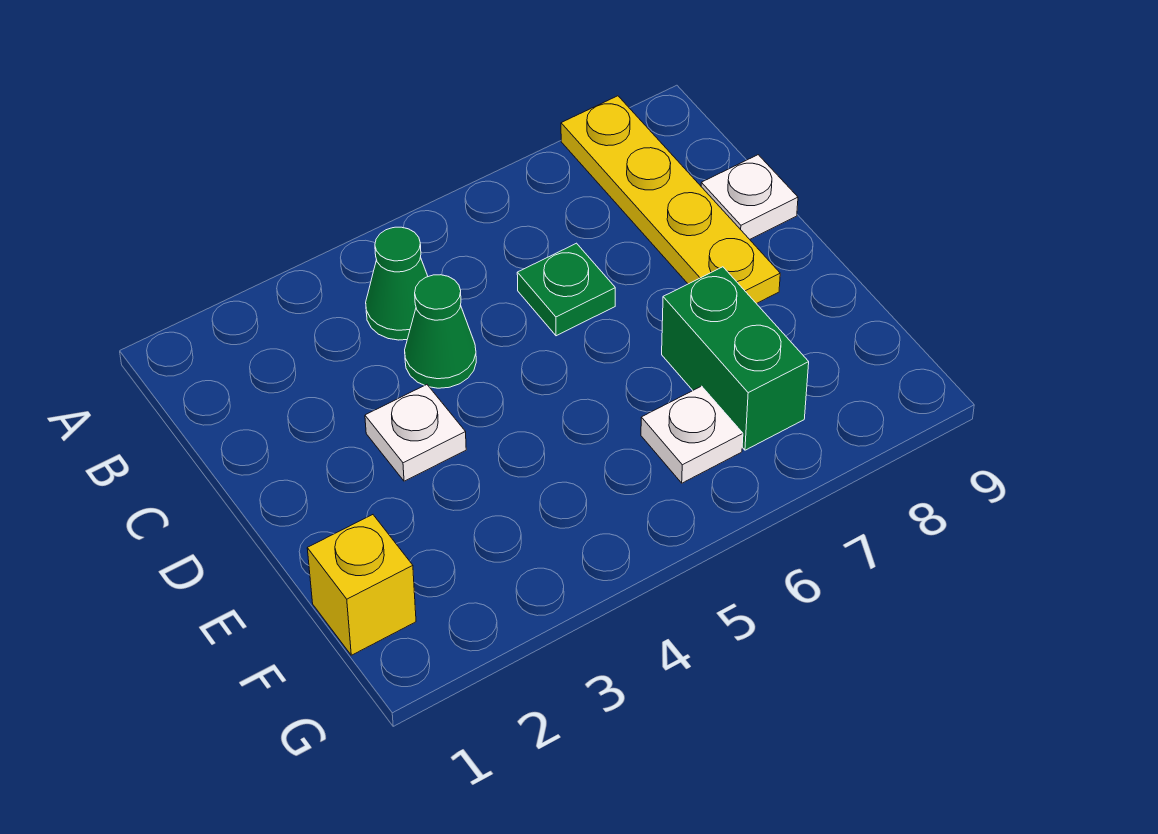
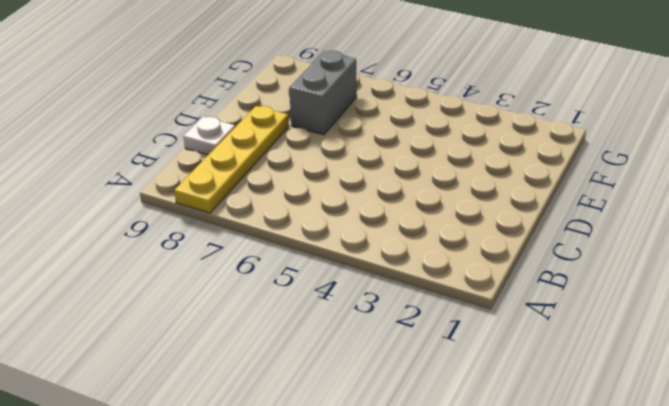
grey 1x2 brick [289,51,357,135] -> green 1x2 brick [662,267,809,450]
none -> green 1x1 cone [366,227,428,340]
none -> green 1x1 cone [405,275,476,388]

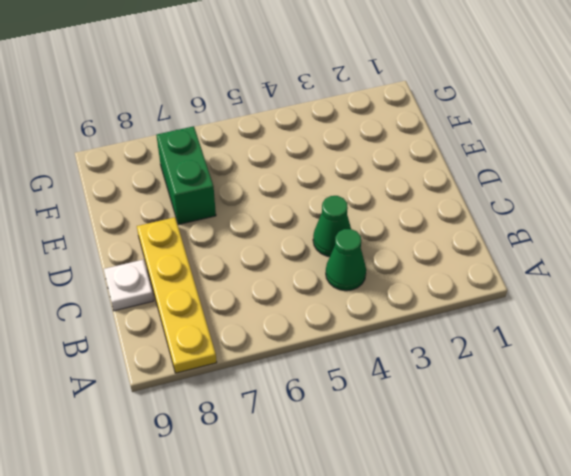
none -> green 1x1 plate [517,243,615,336]
none -> white 1x1 plate [365,385,466,481]

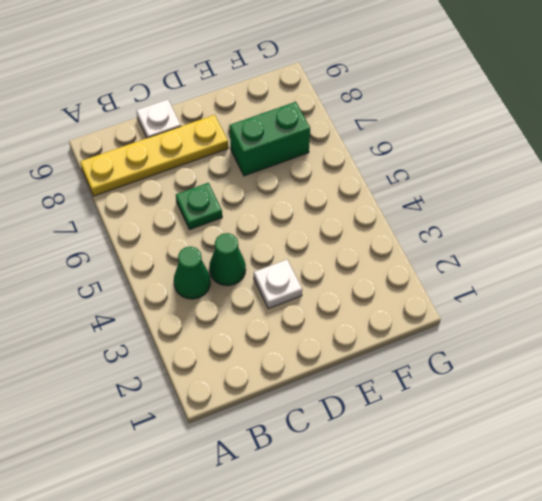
none -> yellow 1x1 brick [307,515,416,655]
none -> white 1x1 plate [641,386,743,483]

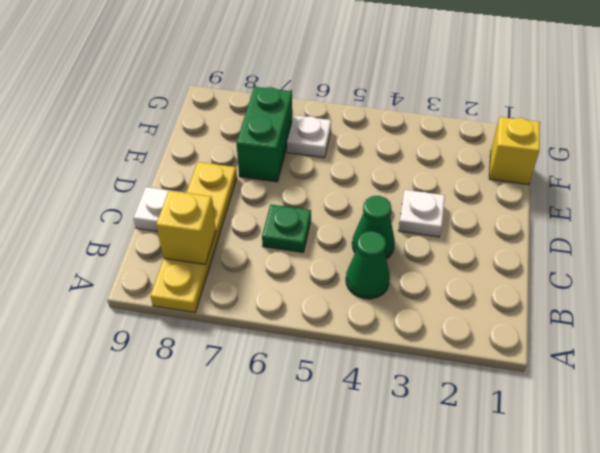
yellow 1x1 brick [156,191,216,264] -> none

